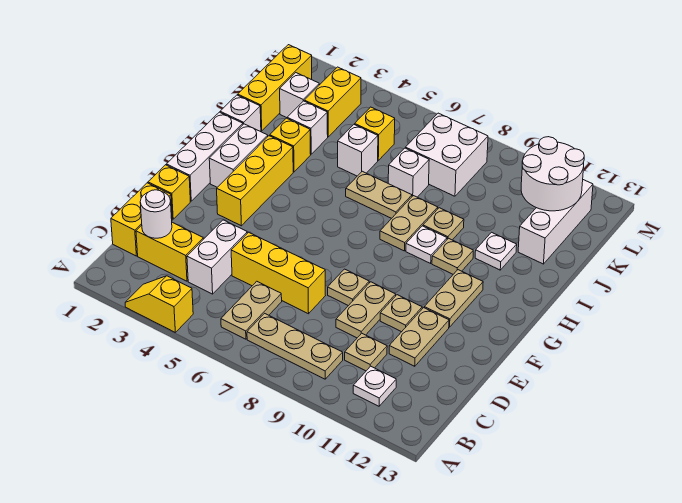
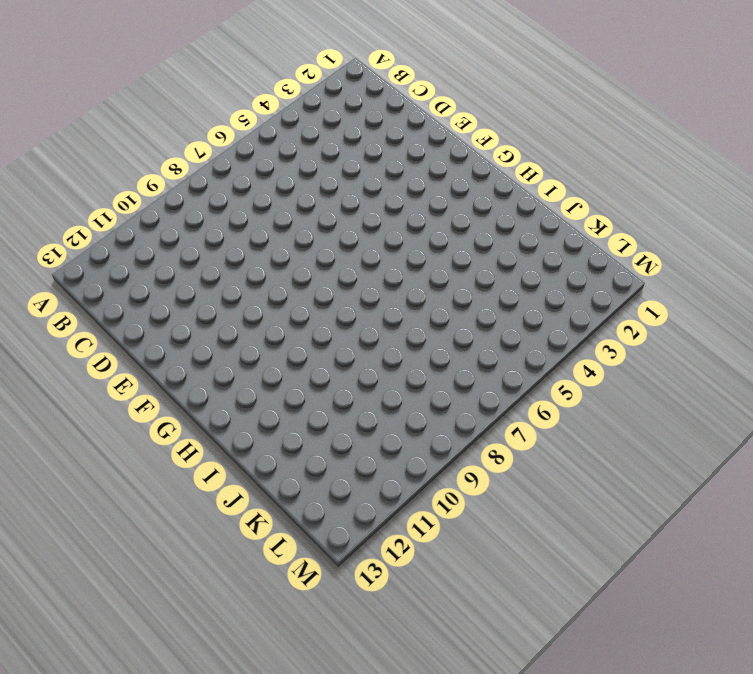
none -> yellow 1x2 slope [125,276,193,332]
none -> tan 1x2 plate [221,281,282,339]
none -> tan 1x3 plate [247,313,343,379]
none -> white 1x1 plate [353,366,396,406]

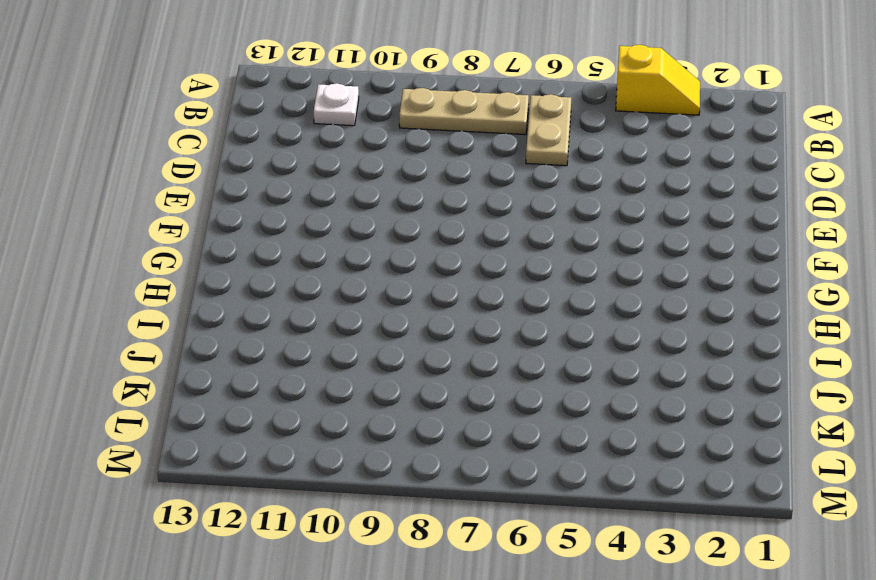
none -> yellow 1x2 brick [111,183,172,256]
none -> yellow 1x2 brick [136,222,203,281]
none -> white 1x2 brick [187,220,247,294]
none -> tan 1x1 plate [345,333,387,371]

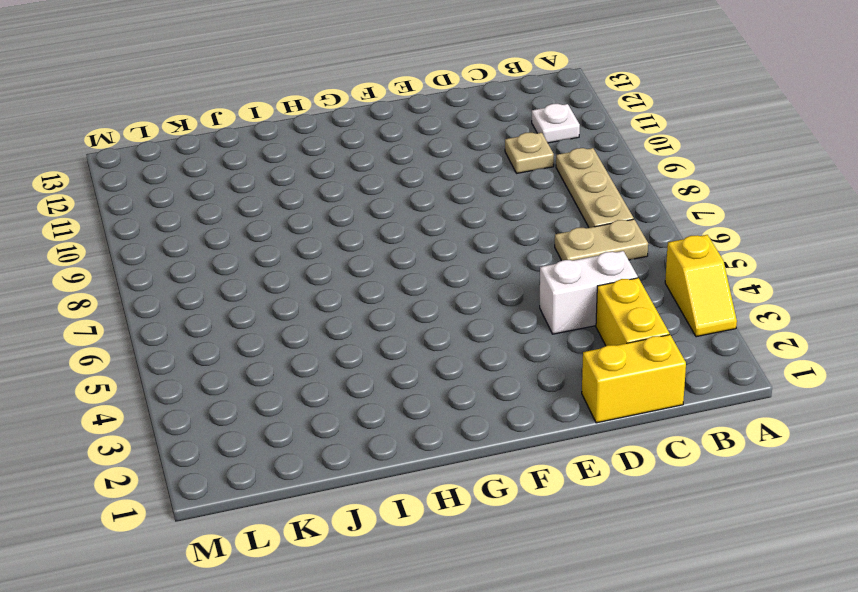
none -> yellow 1x3 brick [231,232,325,314]
none -> tan 1x2 plate [336,282,396,338]
none -> tan 1x2 plate [389,308,449,366]
none -> yellow 1x1 brick [148,165,190,219]

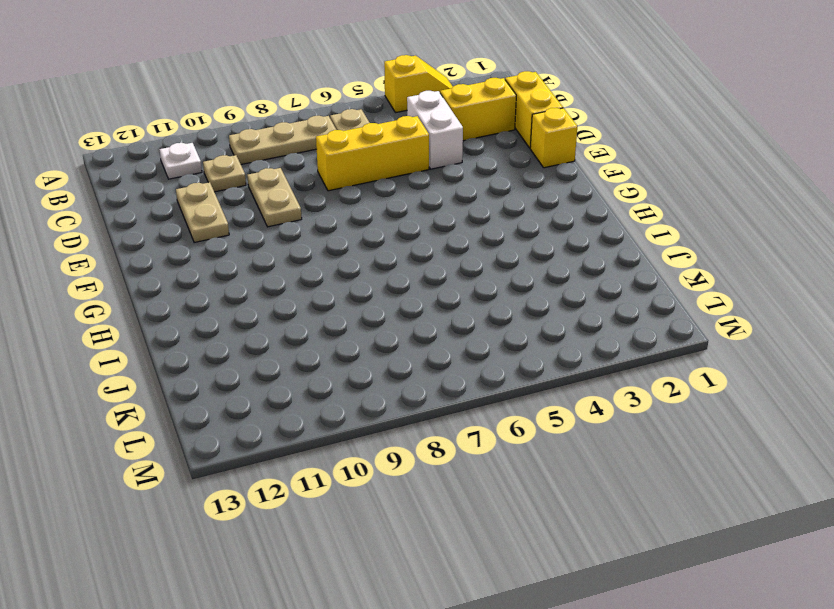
none -> tan 1x1 plate [328,269,369,306]
none -> tan 1x1 plate [380,295,422,332]
none -> white 1x3 brick [166,112,243,201]
none -> yellow 1x3 brick [217,136,293,226]

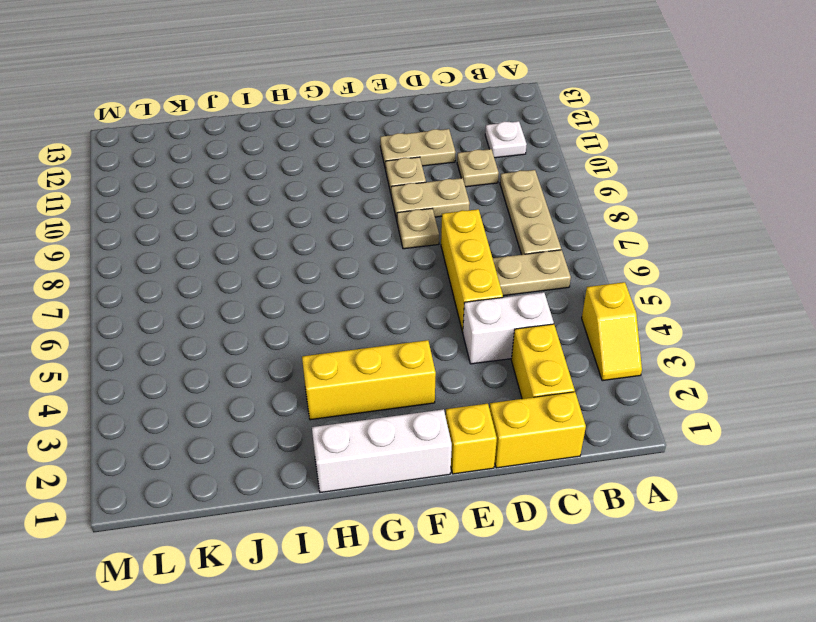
none -> tan 1x2 plate [424,270,483,327]
none -> white 1x2 brick [209,124,268,187]
none -> tan 1x2 plate [380,196,438,251]
none -> white 1x1 plate [406,226,447,263]

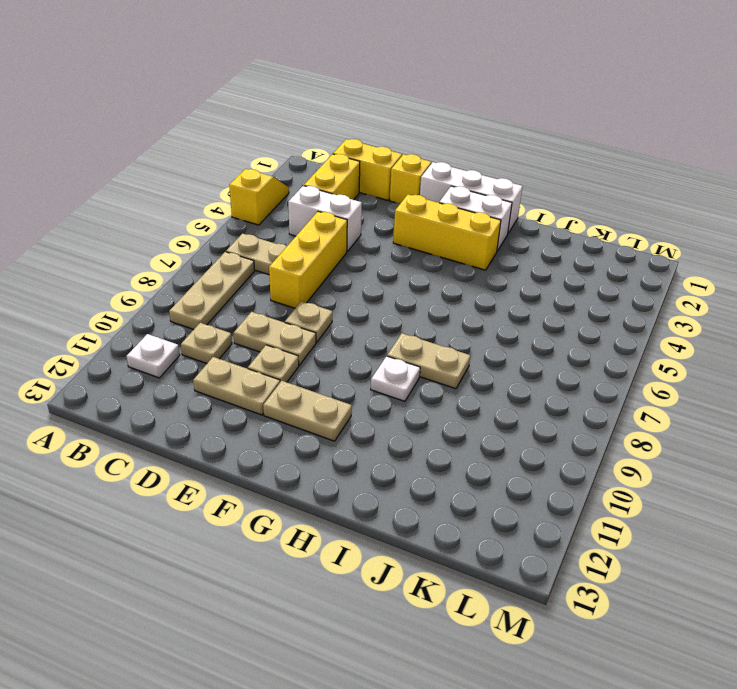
none -> tan 1x1 plate [432,238,473,274]
none -> white 1x1 brick [220,95,261,132]
none -> yellow 1x1 brick [270,118,311,172]
none -> tan 1x2 plate [346,171,412,218]

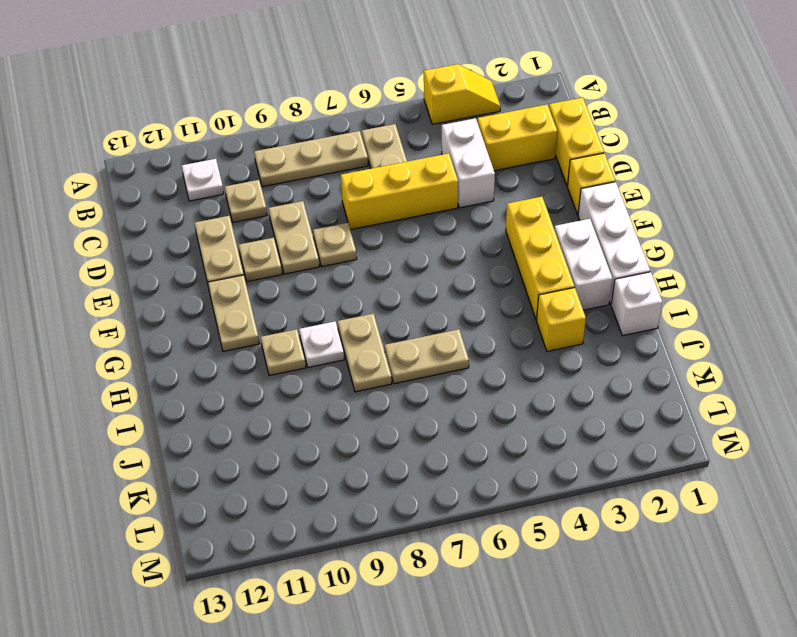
none -> tan 1x1 plate [423,208,464,240]
none -> white 1x1 plate [475,232,517,270]
none -> yellow 1x3 brick [238,45,312,131]
none -> white 1x1 brick [287,101,328,154]

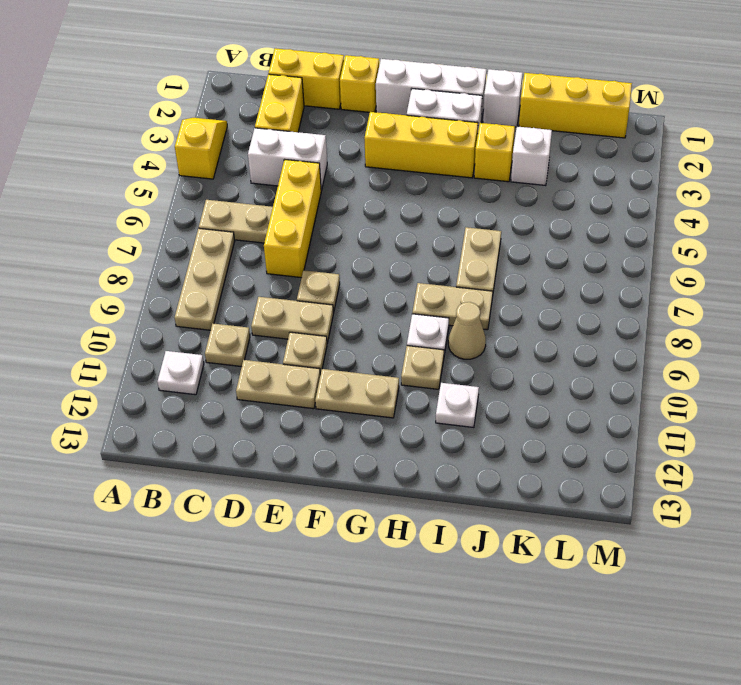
tan 1x1 cone [448,302,486,359] -> tan 1x1 plate [423,208,464,240]
none -> white 1x1 brick [338,124,378,176]
none -> white 1x1 brick [388,148,429,197]
none -> white 1x3 brick [518,180,593,264]
none -> white 1x1 brick [280,73,319,118]

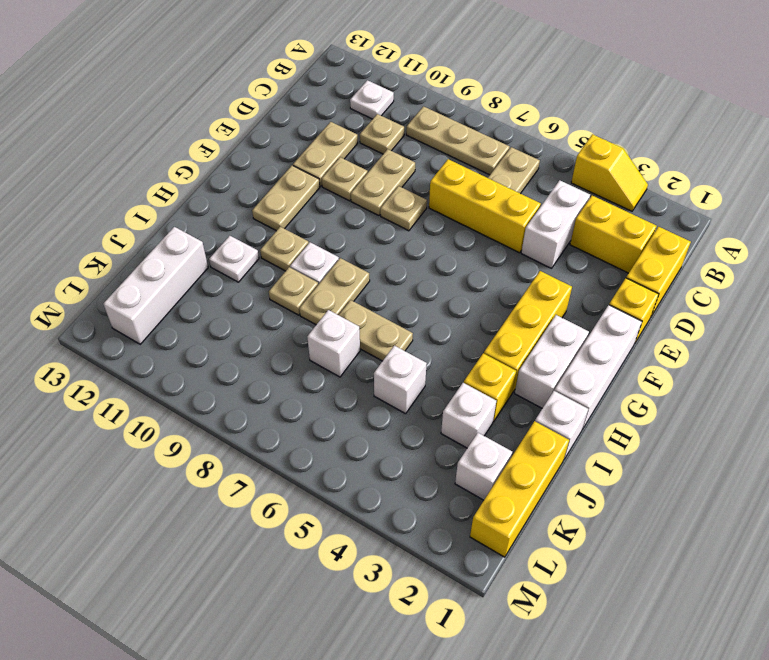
none -> yellow 1x2 brick [304,67,361,137]
none -> yellow 1x1 brick [355,107,395,160]
none -> white 2x2 brick [406,113,488,196]
none -> white 1x1 round brick [140,190,172,238]

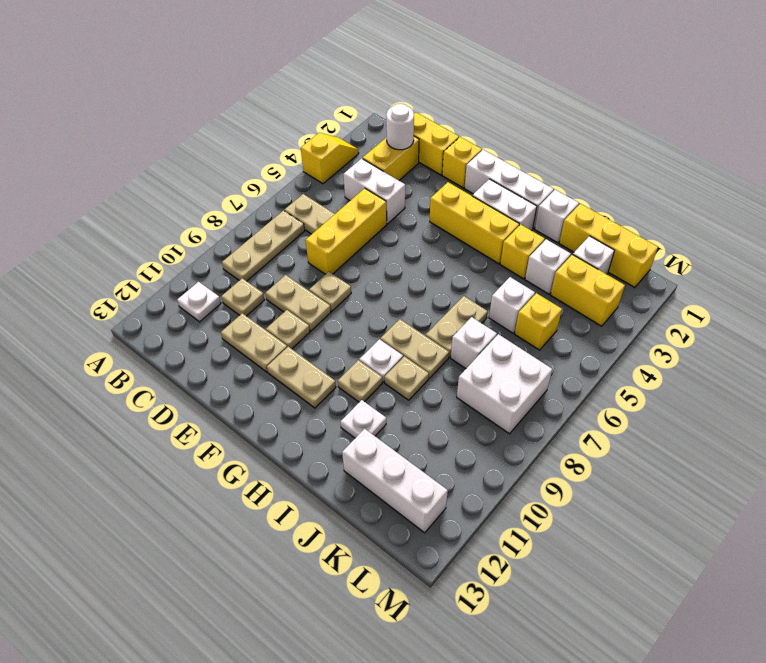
none -> white 2x2 round brick [521,137,584,211]

